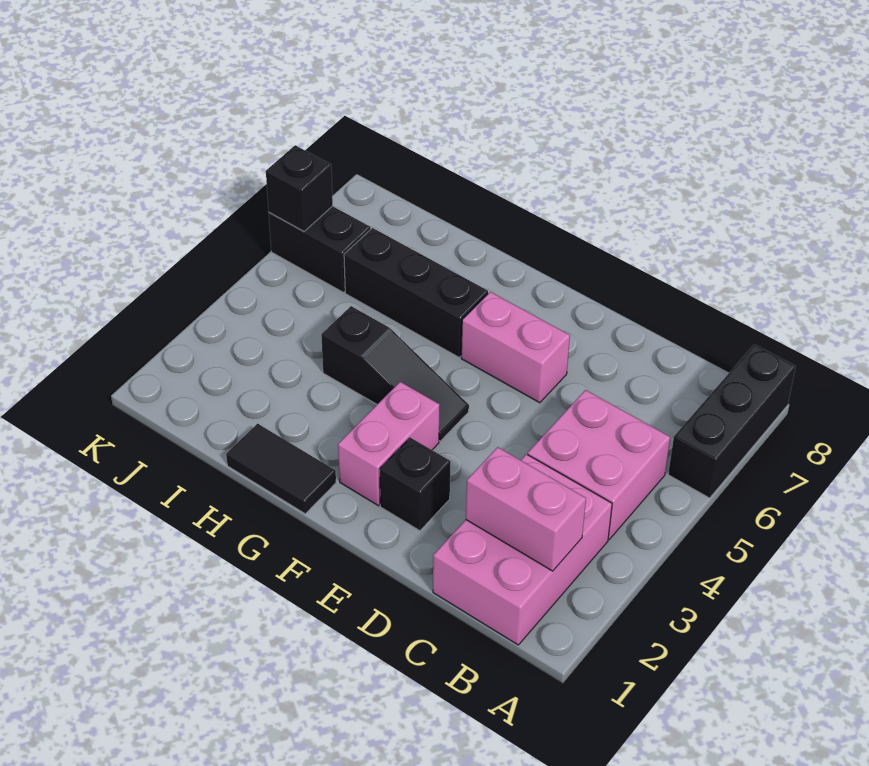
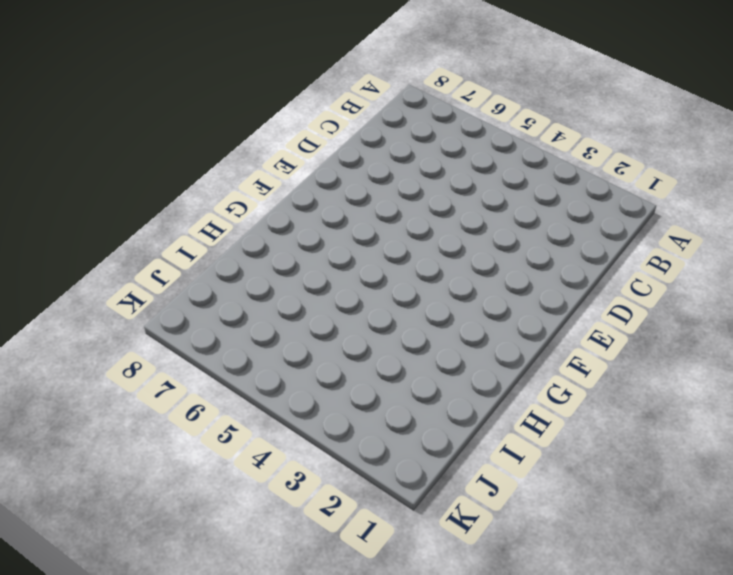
none -> black 1x3 brick [668,344,796,498]
none -> pink 2x3 brick [433,454,612,645]
none -> pink 2x2 brick [528,390,670,539]

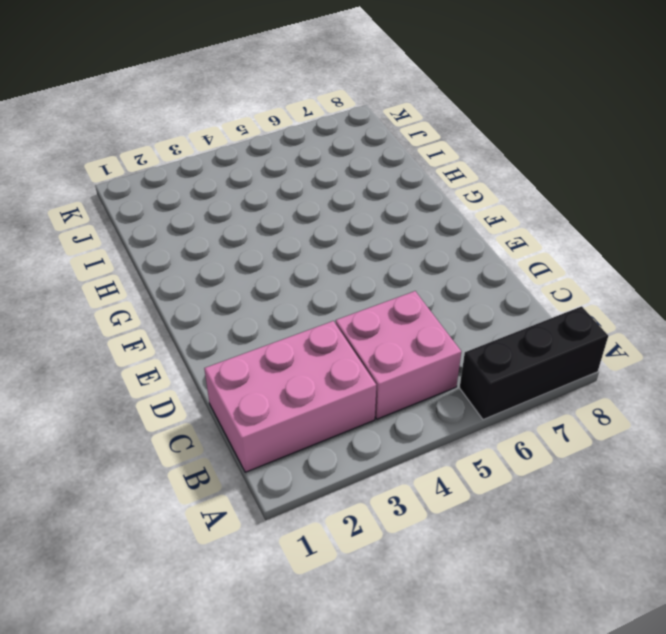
none -> black 1x1 brick [380,438,451,531]
none -> pink 1x2 brick [461,292,570,403]
none -> pink 1x2 brick [338,382,440,506]

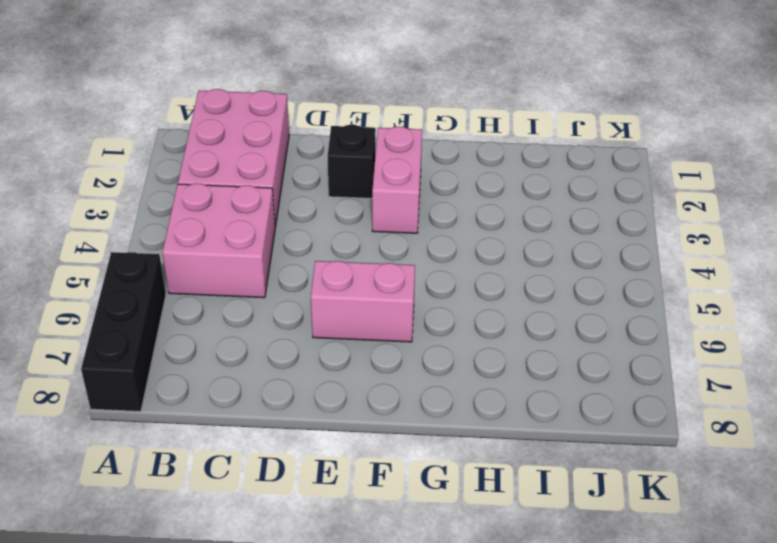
none -> black 1x3 slope [321,306,469,441]
none -> black 1x2 tile [226,424,336,514]
none -> black 1x3 brick [344,228,488,357]

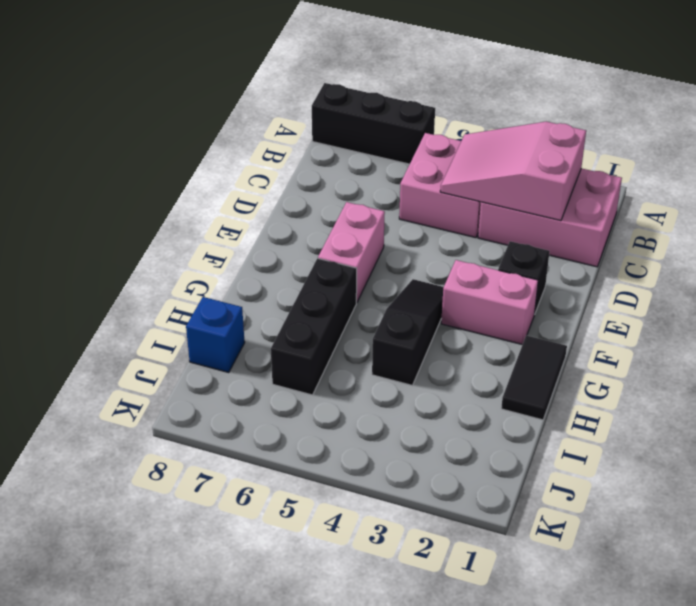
pink 2x3 slope [440,122,586,221] -> pink 1x2 brick [466,447,586,571]
blue 1x1 brick [186,297,245,372] -> none
none -> black 1x2 brick [269,206,371,293]
none -> black 1x1 brick [266,145,333,232]

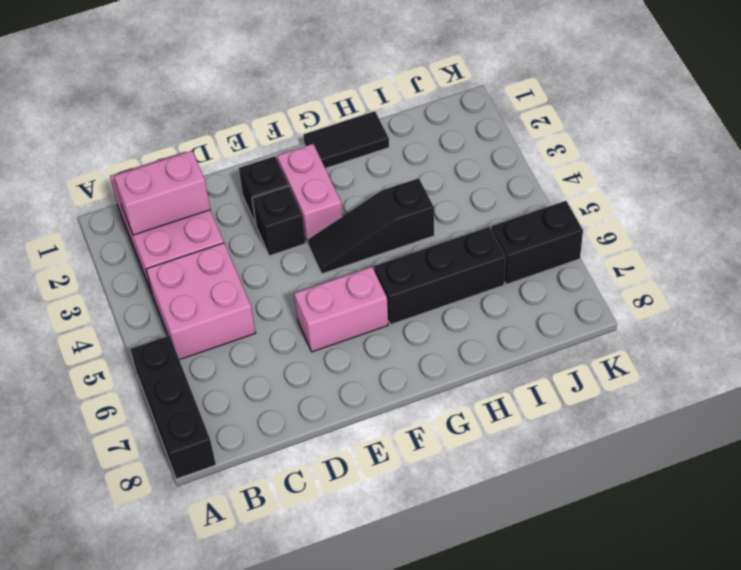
black 1x1 brick [252,186,306,256] -> black 1x1 brick moved to [266,145,333,232]

